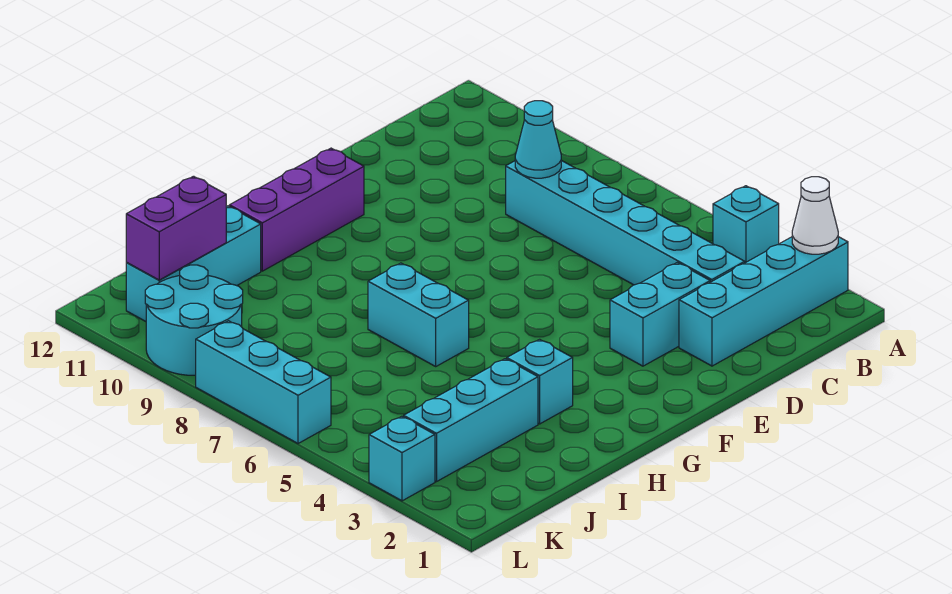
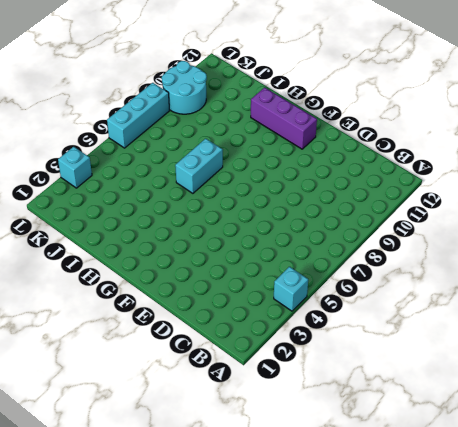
none -> cyan 1x4 brick [679,237,848,366]
none -> cyan 1x6 brick [506,160,745,285]
none -> cyan 1x2 brick [610,263,710,366]

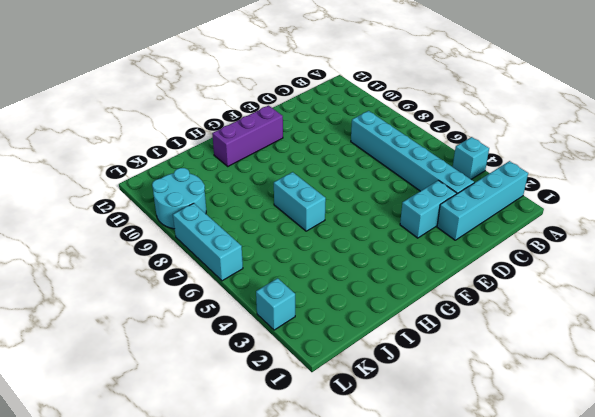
none -> cyan 1x1 brick [507,339,573,424]
none -> cyan 1x3 brick [404,359,538,482]
none -> cyan 1x3 brick [126,206,261,321]

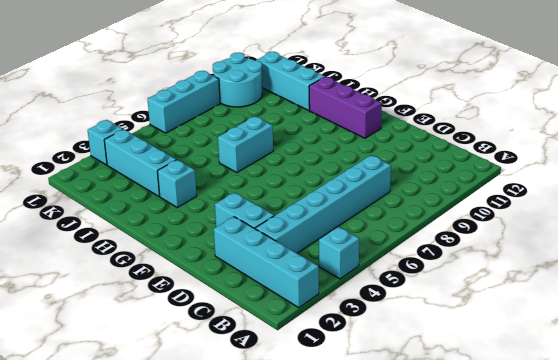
none -> white 1x1 cone [792,177,838,254]
none -> cyan 1x1 cone [515,101,561,178]
none -> purple 1x2 brick [126,176,226,280]

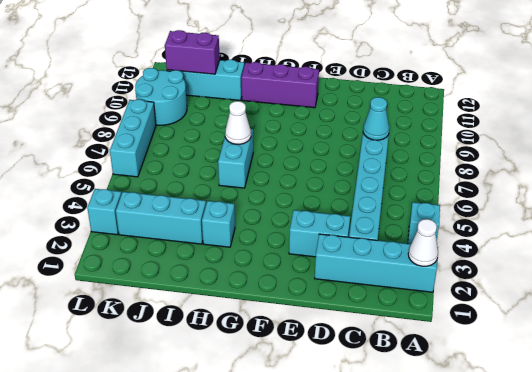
white 1x1 cone [225,101,251,144] -> none

